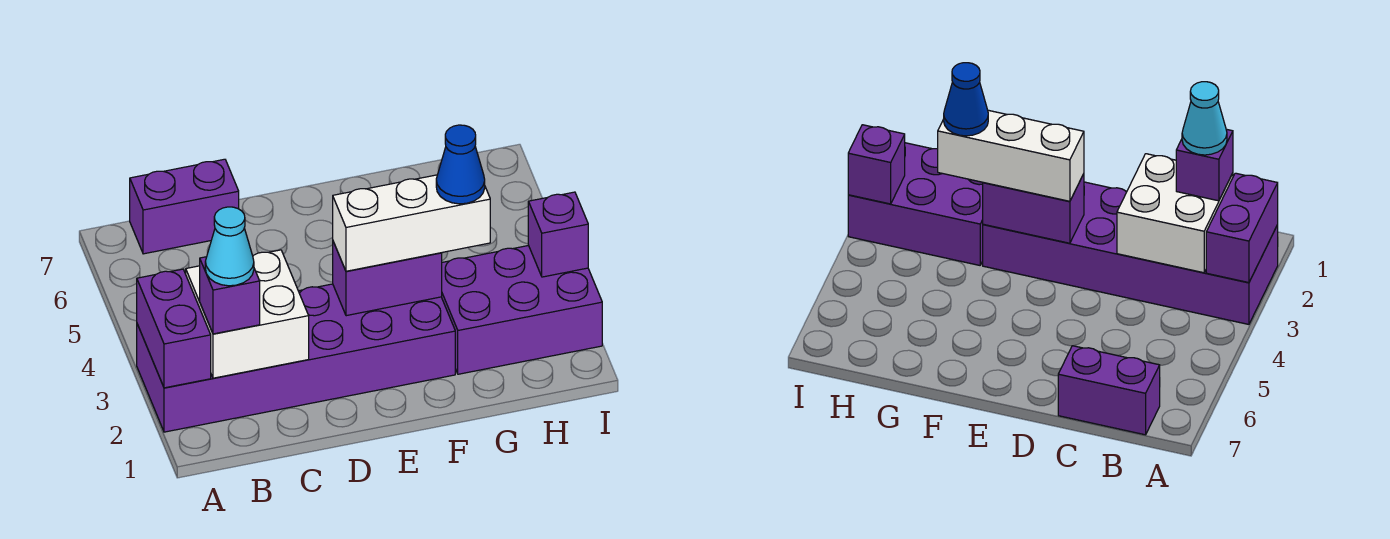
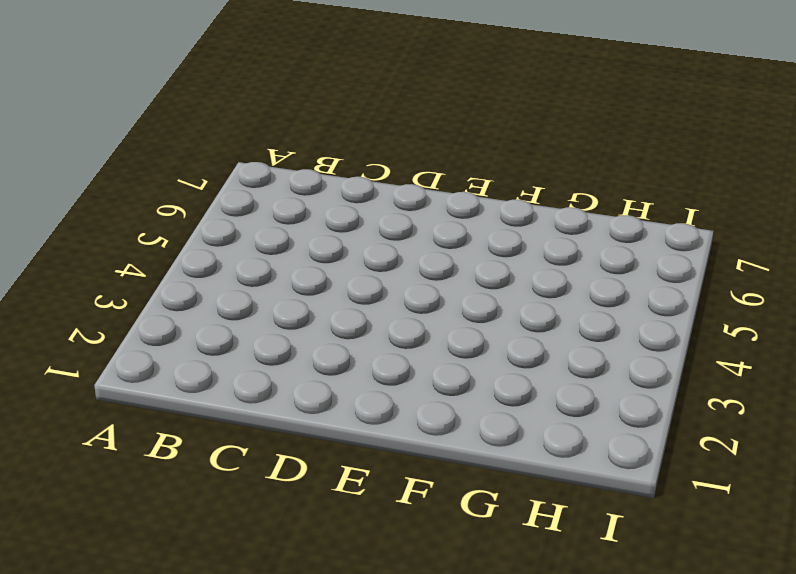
none -> purple 2x6 brick [137,284,455,432]
none -> purple 1x2 brick [130,159,239,254]

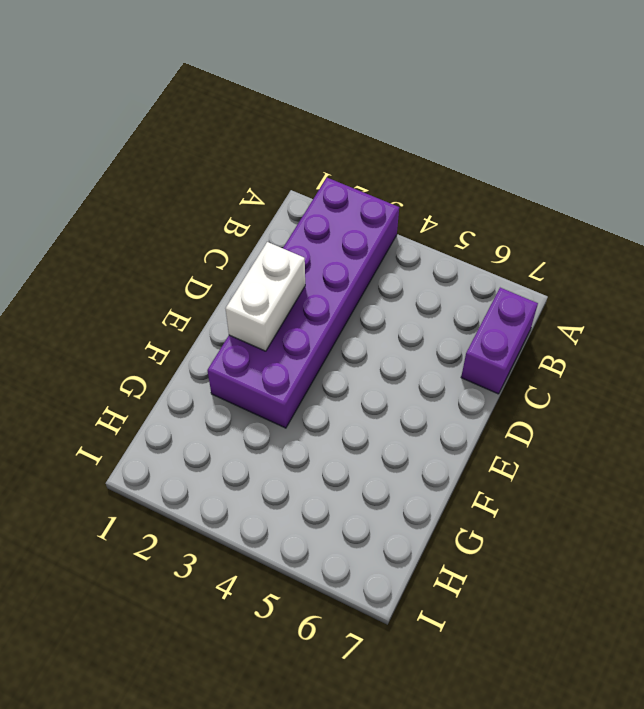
white 1x2 brick [226,242,305,351] -> none
none -> purple 2x3 brick [442,245,602,374]
none -> purple 1x2 brick [137,269,211,388]

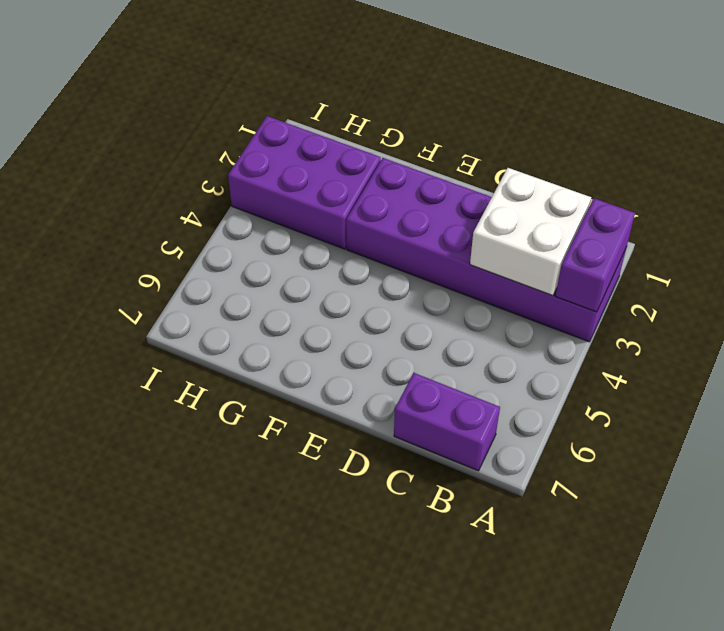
none -> purple 1x2 brick [333,242,442,316]
none -> purple 1x1 brick [528,192,588,277]

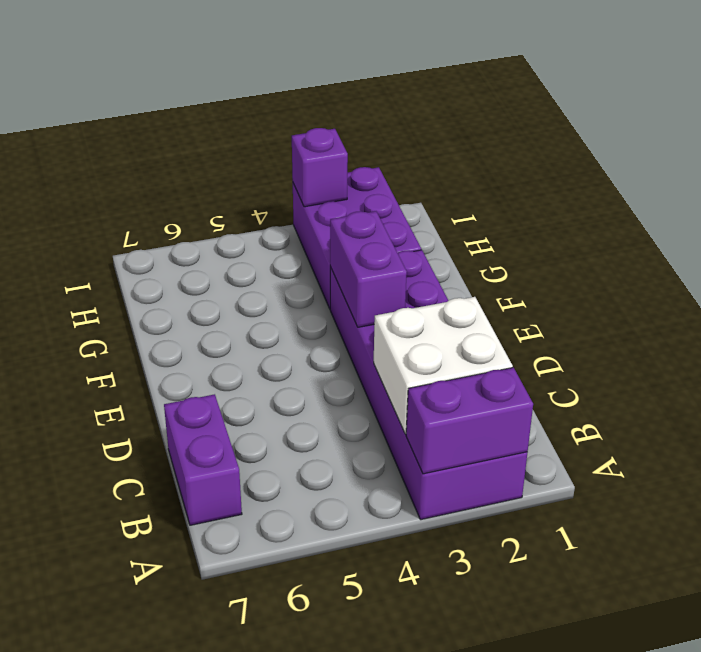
none -> purple 1x1 brick [200,257,260,334]
none -> white 1x3 brick [333,175,490,271]

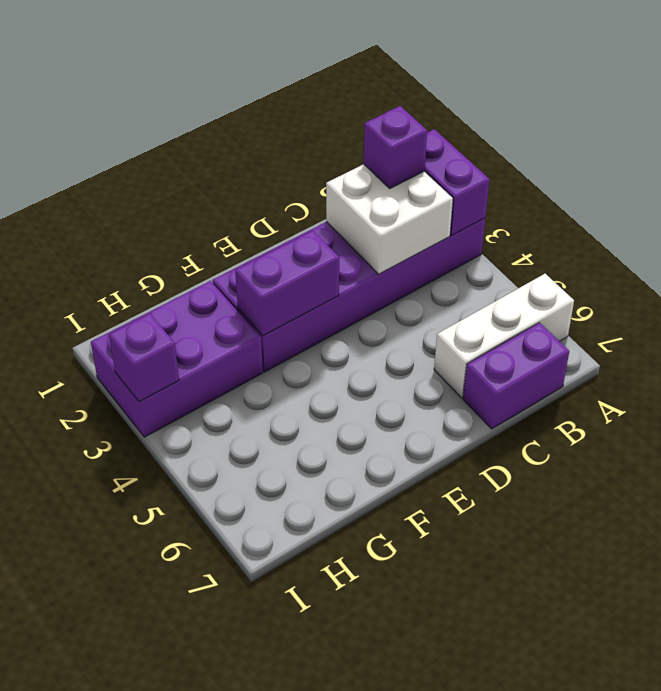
white 1x3 brick [434,274,574,398] -> white 1x3 brick moved to [333,175,490,271]
none -> cyan 1x1 cone [205,207,254,286]
none -> blue 1x1 cone [436,125,485,204]

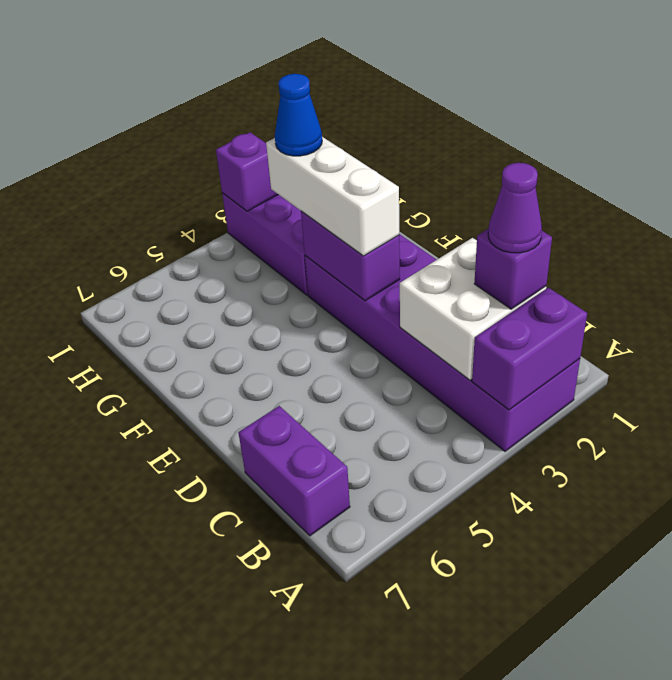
purple 1x1 cone [488,163,542,253] -> cyan 1x1 cone [205,207,254,286]

